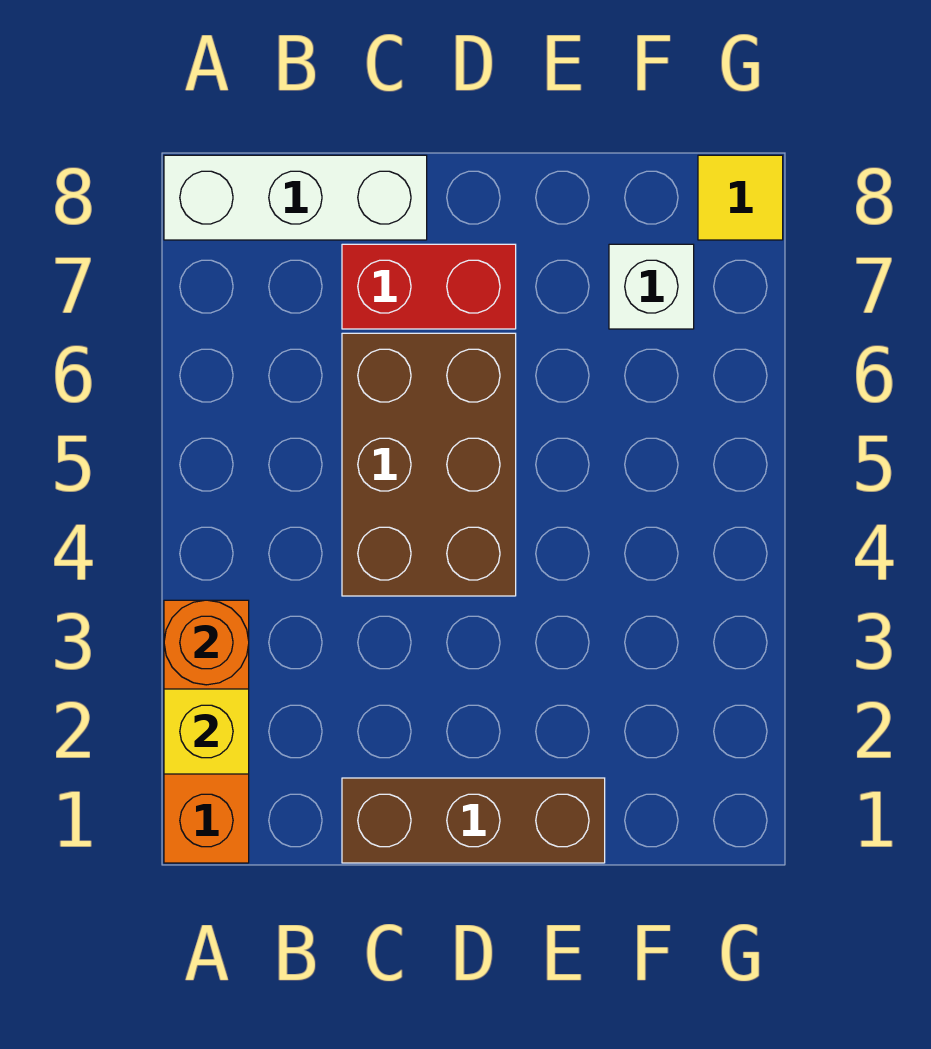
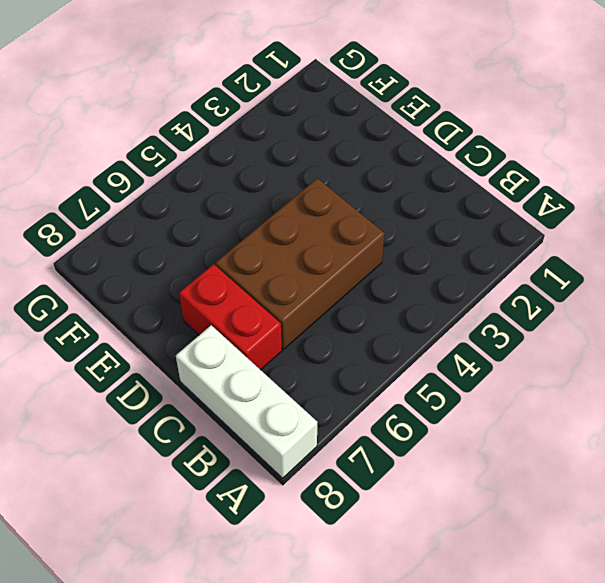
none -> orange 1x3 brick [164,600,249,863]
none -> brown 1x3 brick [342,778,605,863]

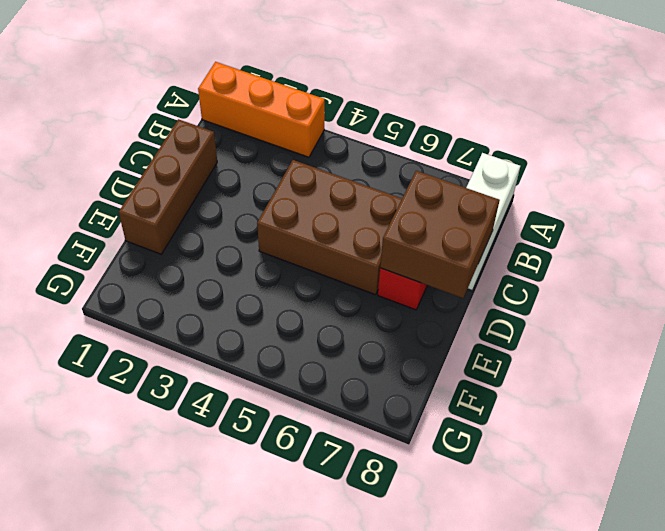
brown 2x2 brick [380,171,500,298] -> none
none -> white 1x1 brick [609,244,694,329]
none -> yellow 1x1 tile [698,155,783,240]

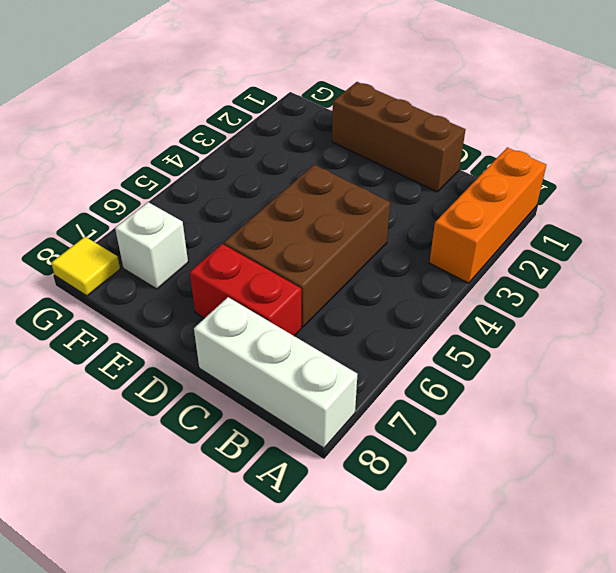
none -> yellow 1x1 brick [164,689,249,774]
none -> orange 1x1 round brick [164,600,249,685]

